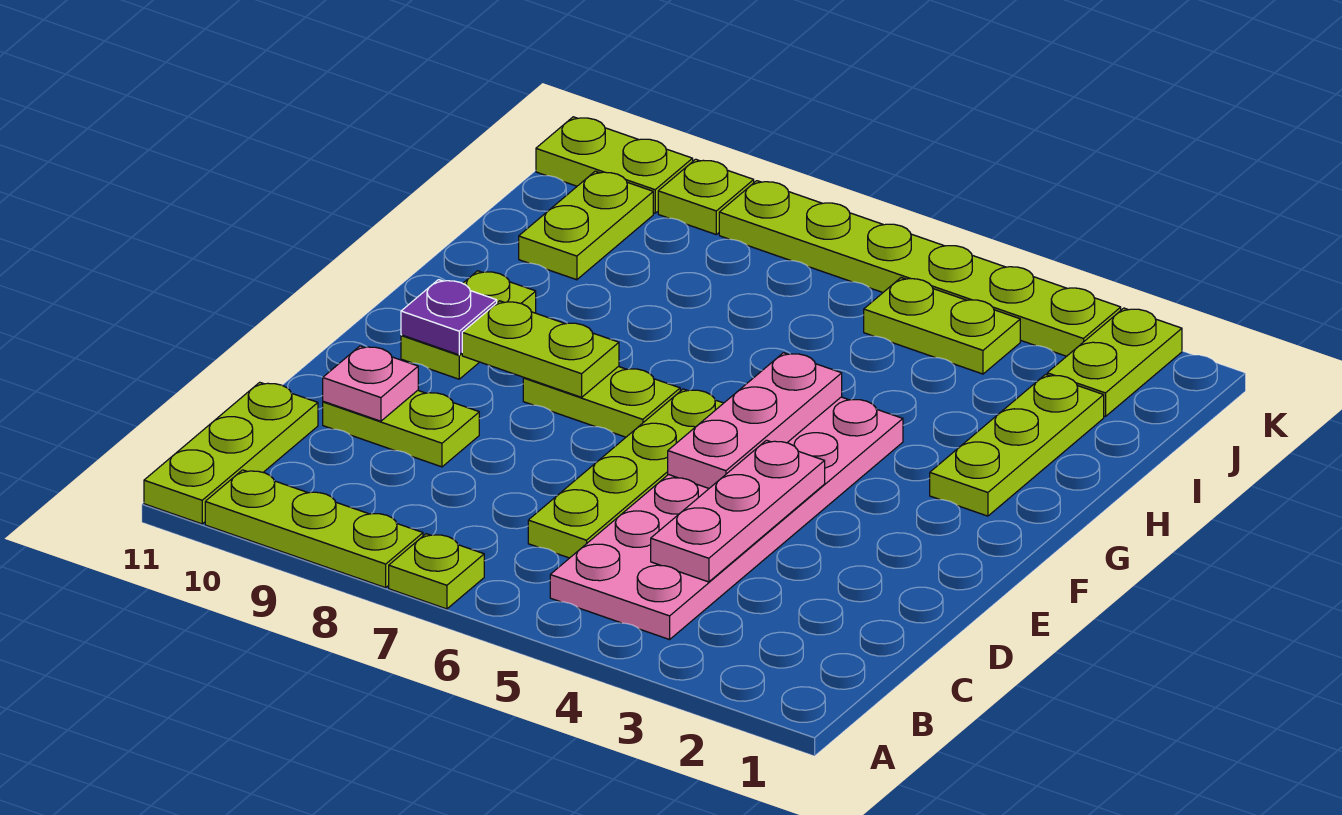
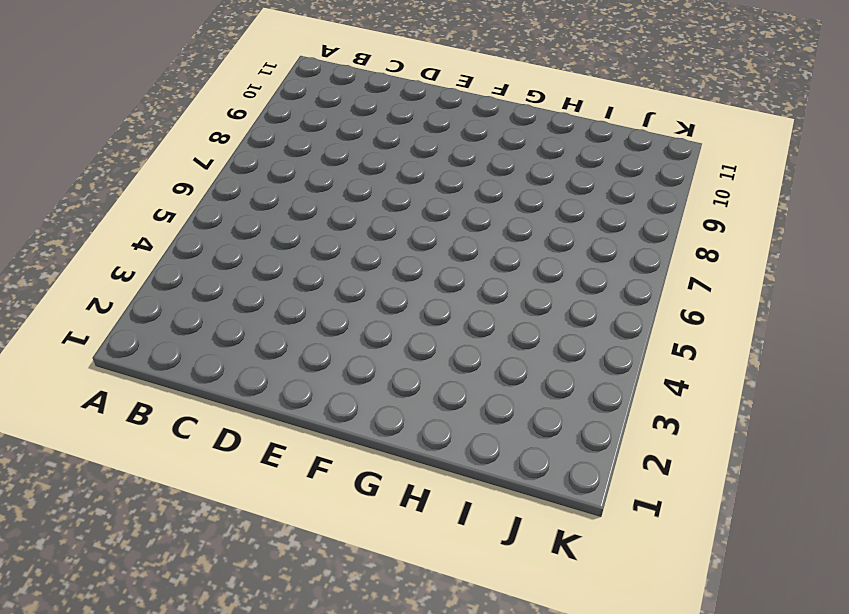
none -> lime 1x1 plate [389,534,484,609]
none -> lime 1x3 plate [205,470,423,588]
none -> lime 1x3 plate [144,382,318,524]

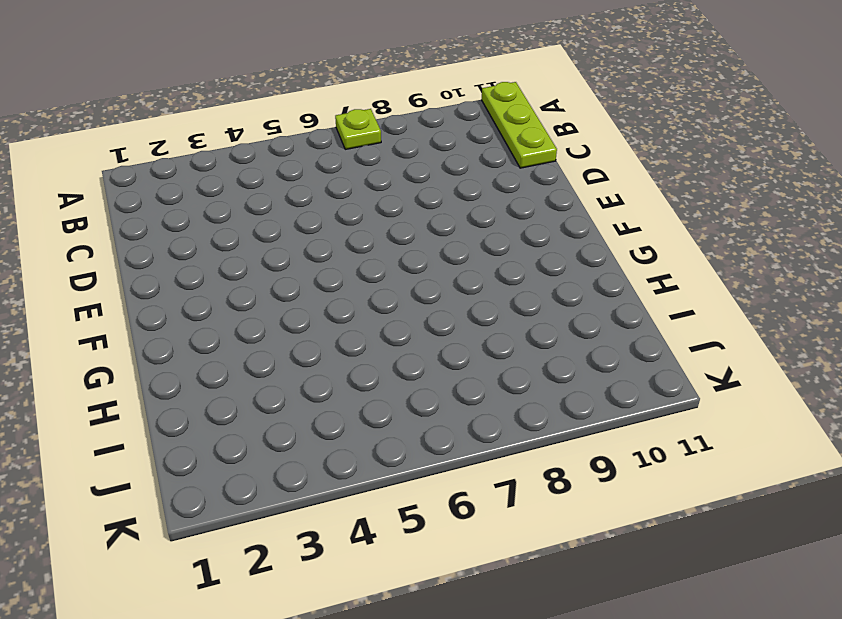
none -> lime 1x3 plate [205,470,423,588]
none -> pink 2x6 plate [550,397,903,640]
none -> lime 1x4 plate [528,389,723,558]

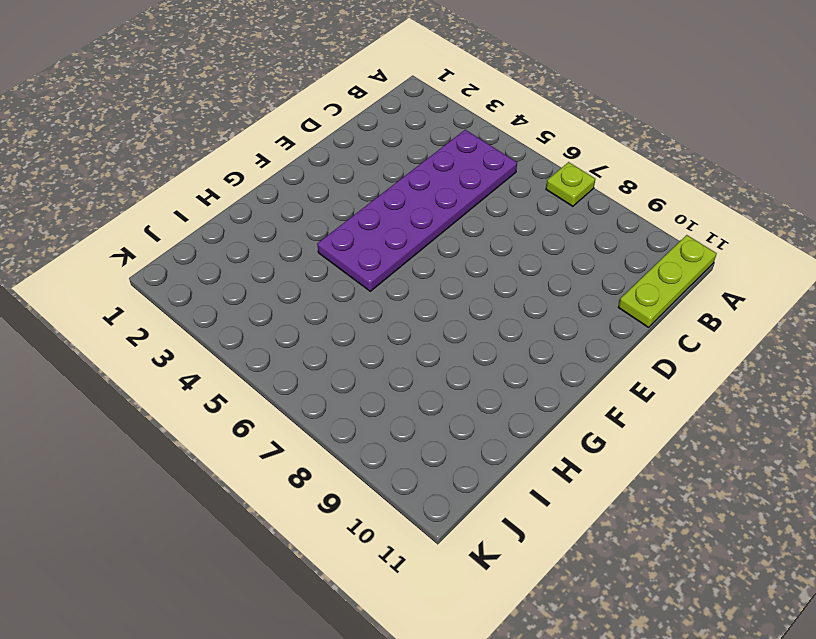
purple 2x6 plate [317,130,517,291] -> pink 2x6 plate [550,397,903,640]
none -> lime 1x3 plate [205,470,423,588]
none -> lime 1x4 plate [528,389,723,558]
none -> lime 1x2 plate [323,390,479,467]

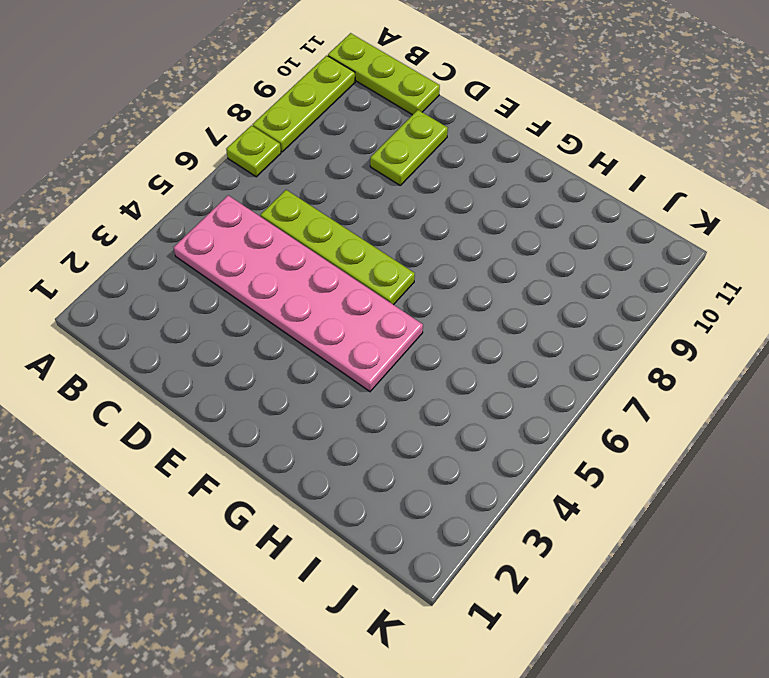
none -> lime 1x2 plate [523,366,680,437]
none -> lime 1x2 plate [401,271,536,379]
none -> lime 1x3 plate [930,375,1104,516]

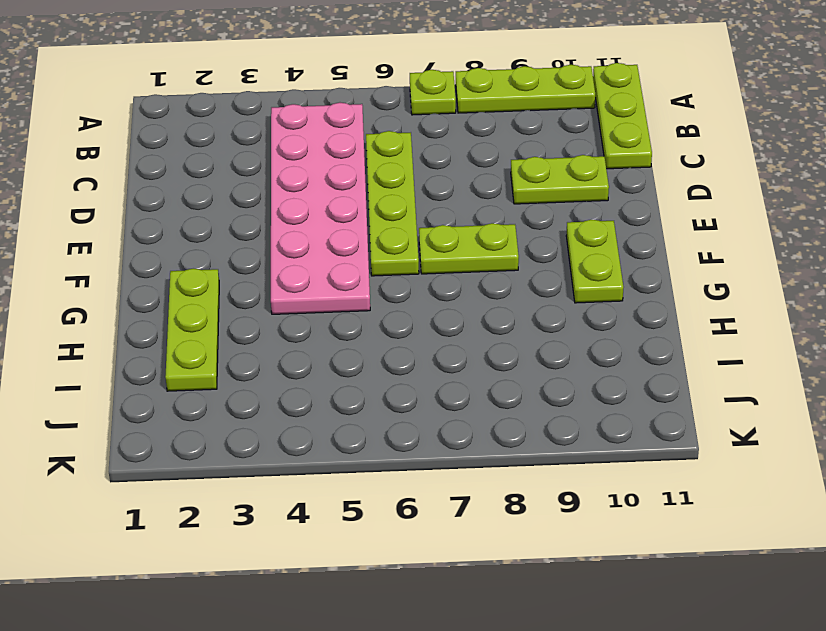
none -> lime 1x2 plate [519,171,653,280]
none -> lime 1x2 plate [1047,308,1182,417]
none -> lime 1x2 plate [864,278,1020,374]

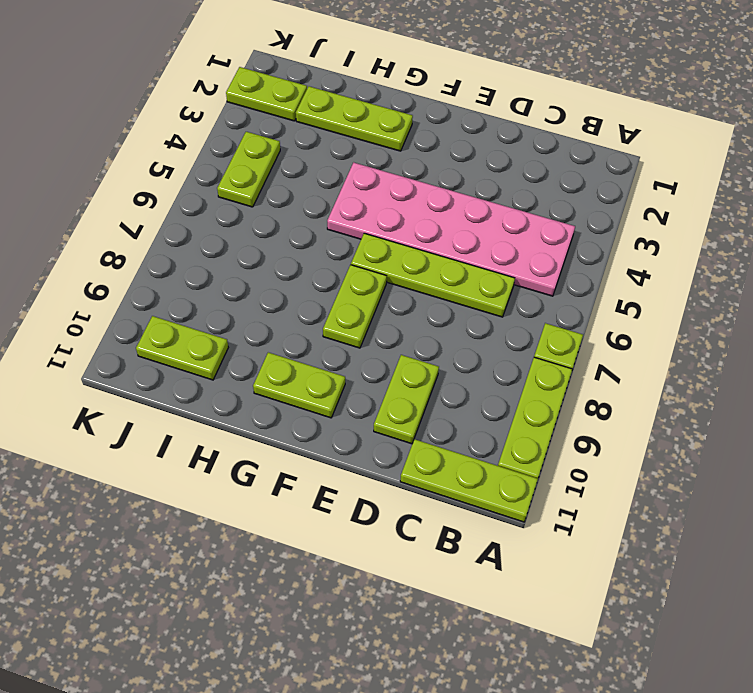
none -> lime 1x6 plate [719,181,1121,356]
none -> lime 1x1 plate [658,159,754,234]
none -> lime 1x2 plate [536,117,693,213]

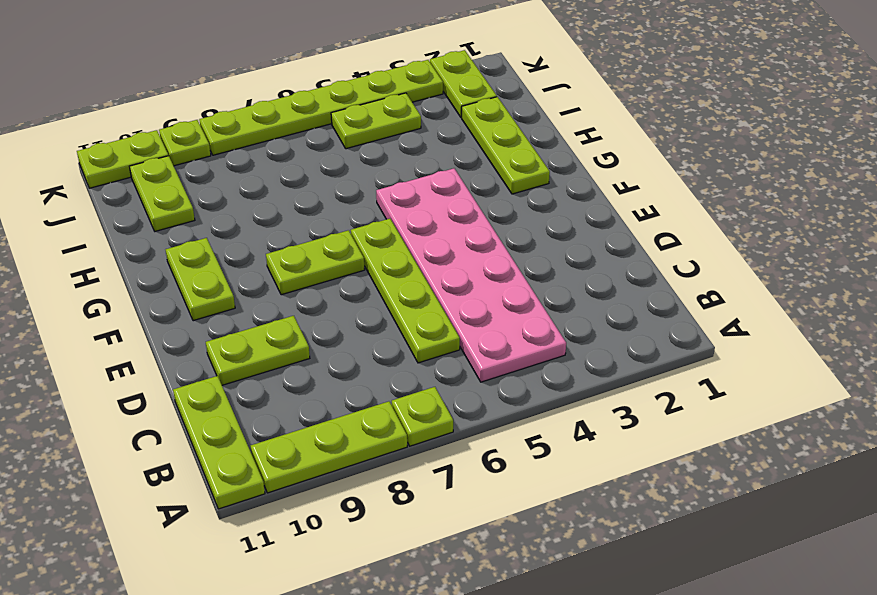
none -> pink 1x3 plate [651,440,825,582]
none -> pink 1x1 plate [323,346,418,421]
none -> pink 1x3 plate [668,353,842,488]

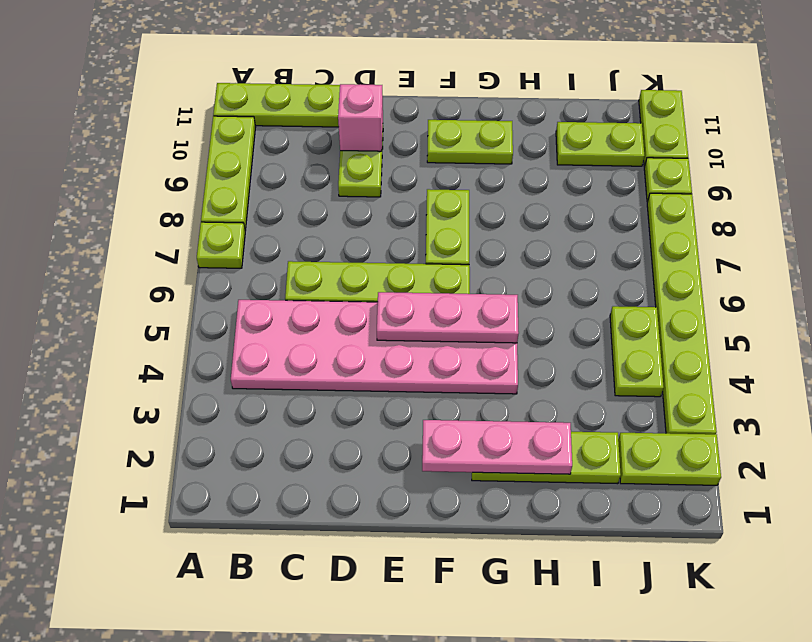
pink 1x1 brick [338,84,383,151] -> pink 1x1 plate [323,346,418,421]
pink 1x3 plate [422,420,572,474] -> pink 1x3 plate moved to [651,440,825,582]
none -> lime 1x2 plate [462,301,619,397]
none -> purple 1x1 plate [401,280,497,355]

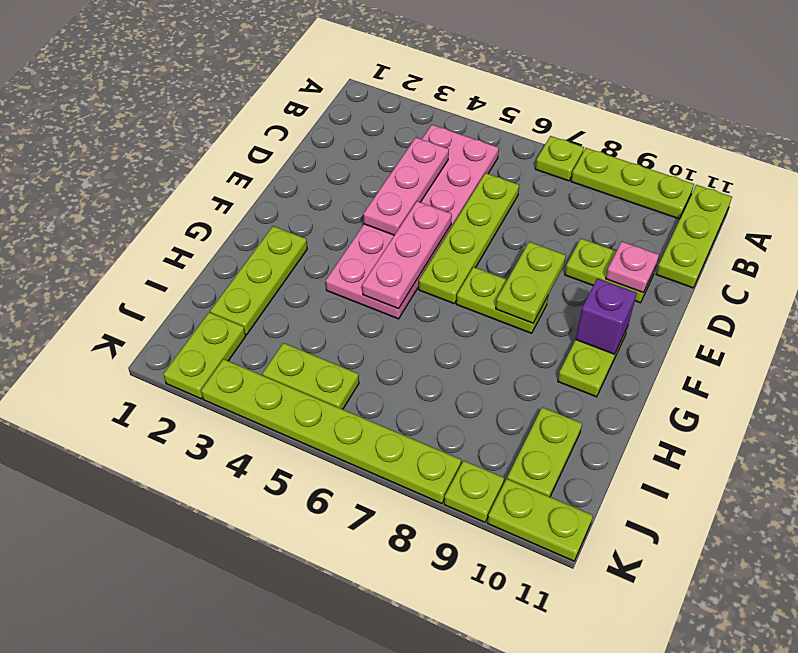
lime 1x2 plate [496,242,566,323] -> lime 1x2 plate turned to [462,301,619,397]
purple 1x1 brick [576,278,637,354] -> purple 1x1 plate [401,280,497,355]

